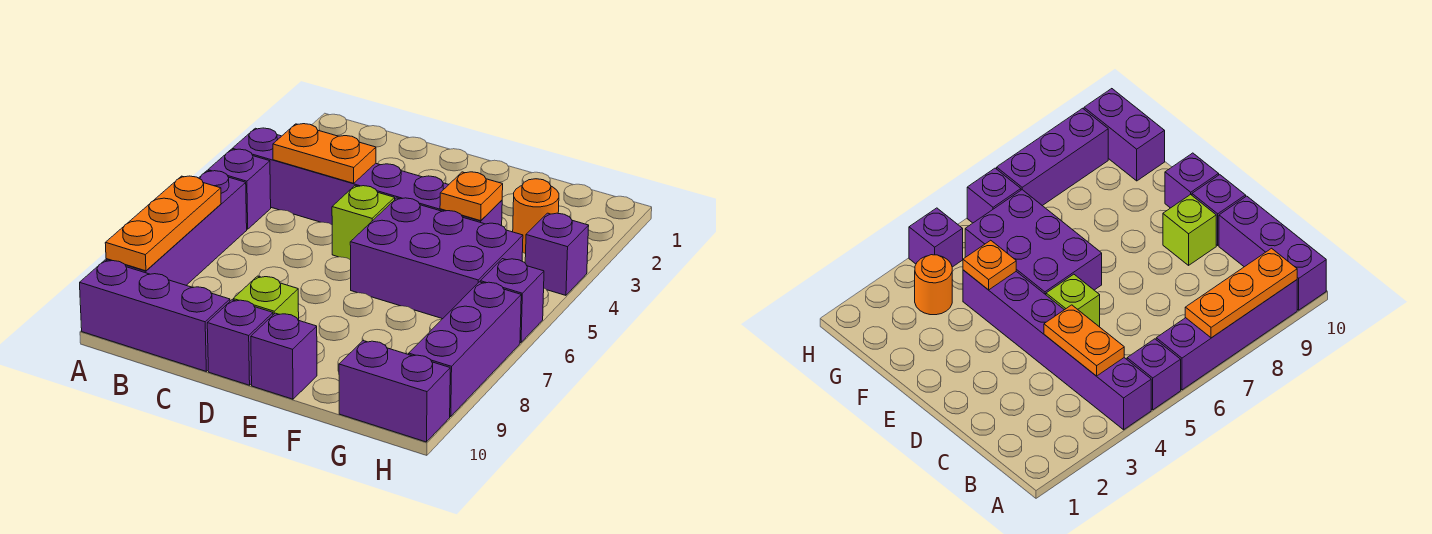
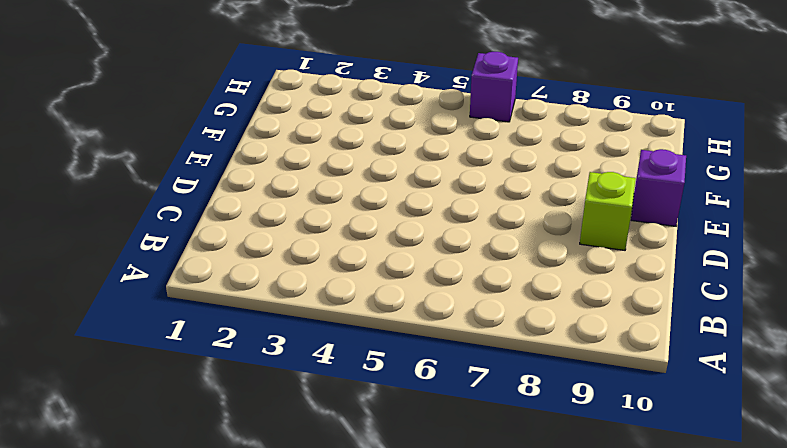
none -> purple 1x6 brick [232,128,502,226]
none -> purple 1x1 brick [208,149,271,229]
none -> purple 1x4 brick [106,171,247,285]

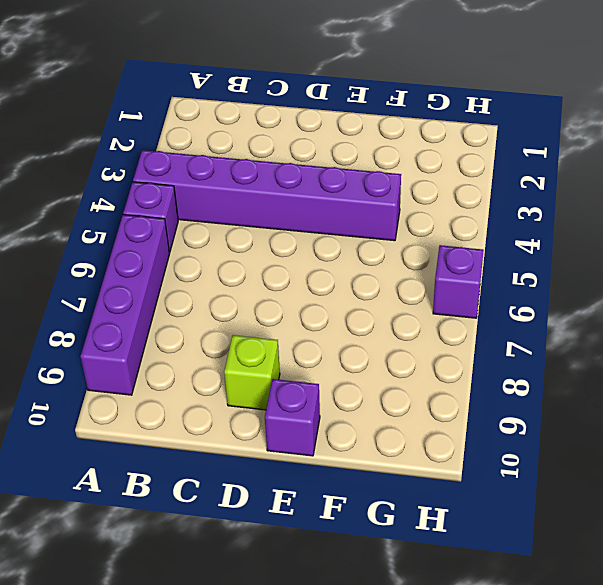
none -> purple 1x3 brick [80,260,230,371]
none -> lime 1x1 brick [332,186,395,260]
none -> purple 1x1 brick [207,300,273,385]

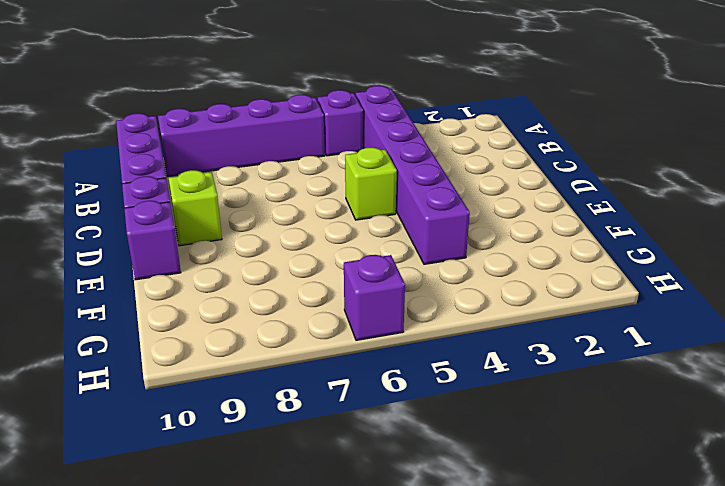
none -> purple 2x3 brick [350,198,523,319]
none -> orange 1x1 round brick [513,179,559,254]
none -> purple 1x2 brick [339,341,450,442]

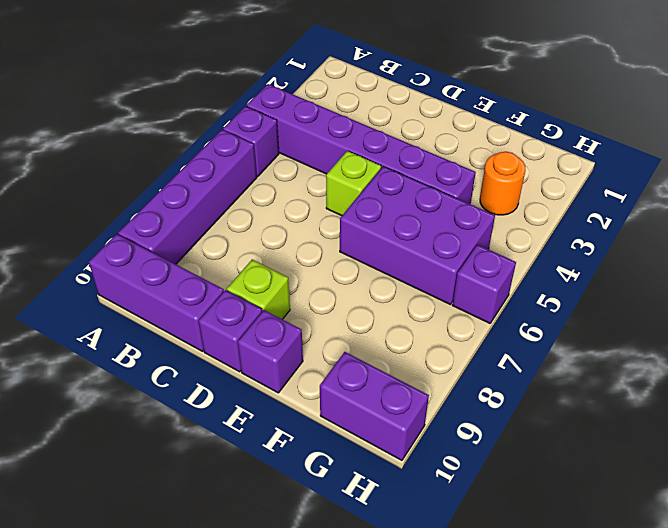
none -> purple 1x1 brick [525,213,589,295]
none -> purple 1x3 brick [409,282,521,417]
none -> orange 1x3 plate [105,176,221,271]

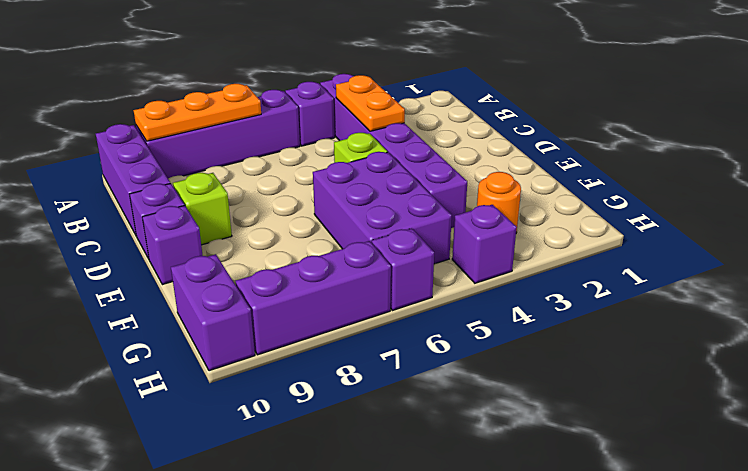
none -> orange 1x1 plate [440,172,503,221]

